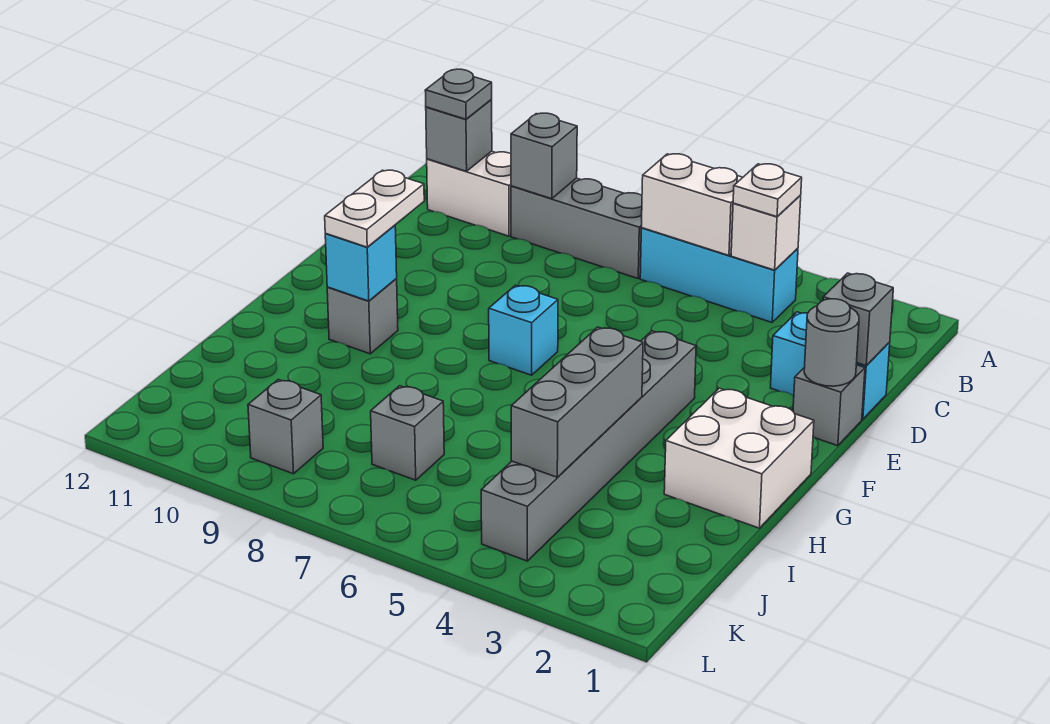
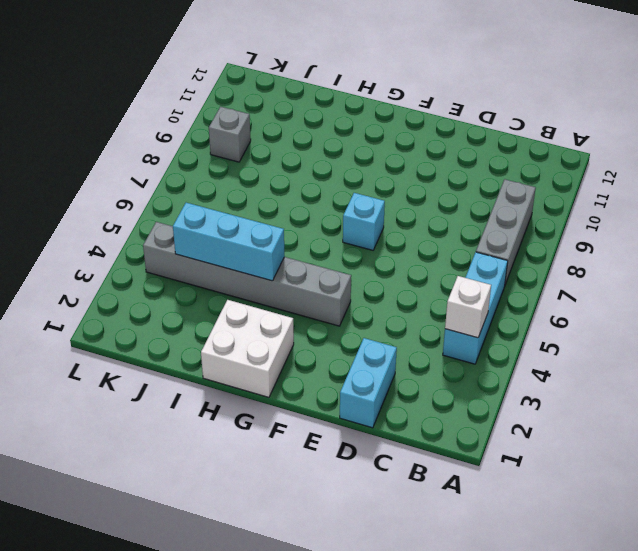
cyan 1x3 brick [173,203,285,281] -> grey 1x3 brick [511,327,643,477]
none -> white 1x2 brick [427,151,511,236]
none -> grey 1x1 brick [793,365,865,446]
none -> grey 1x1 brick [327,279,398,354]

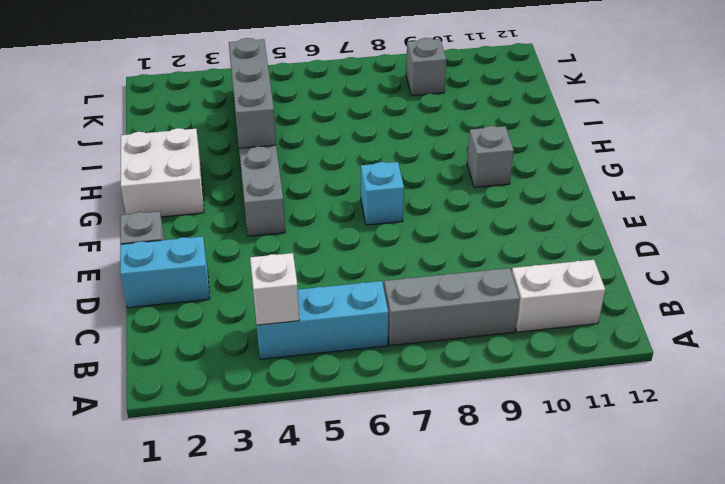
none -> grey 1x1 brick [371,386,444,480]
none -> white 1x2 brick [641,154,743,255]
none -> grey 1x1 brick [511,113,577,199]

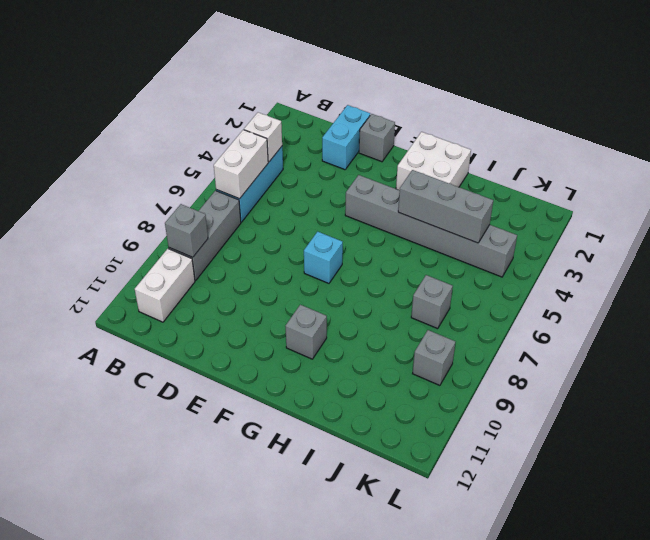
none -> grey 1x1 brick [426,100,492,171]
none -> grey 1x1 brick [823,273,893,366]
none -> grey 1x1 round brick [804,299,859,386]

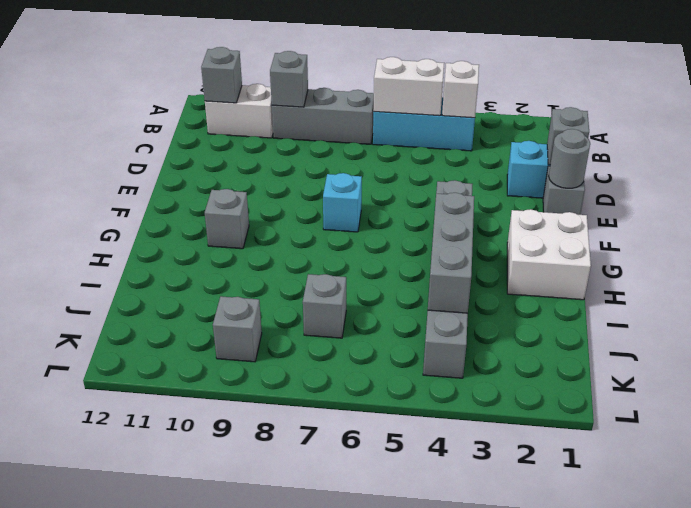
none -> cyan 1x1 brick [325,225,397,301]
none -> white 1x1 plate [733,164,802,217]
none -> grey 1x1 plate [425,69,492,119]

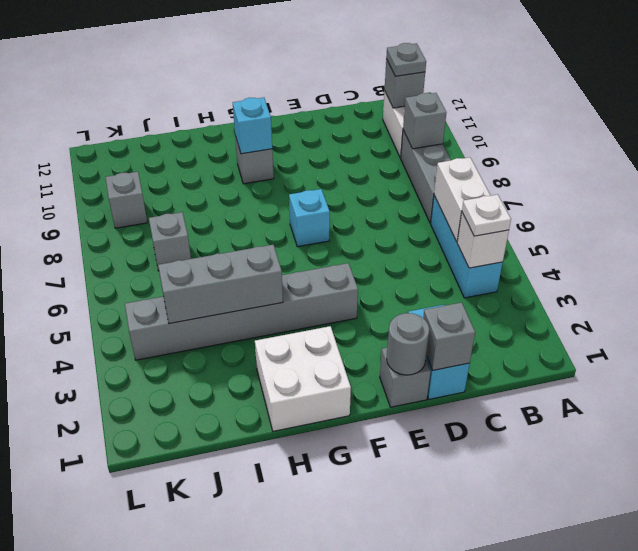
none -> white 1x2 plate [325,170,424,247]

